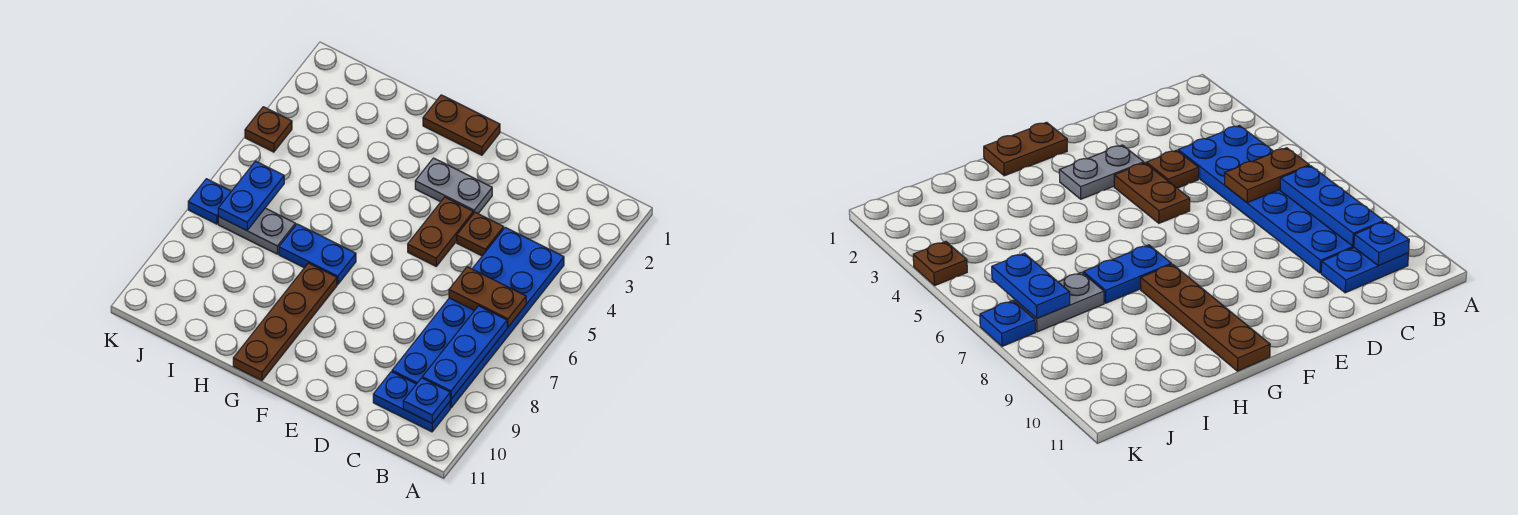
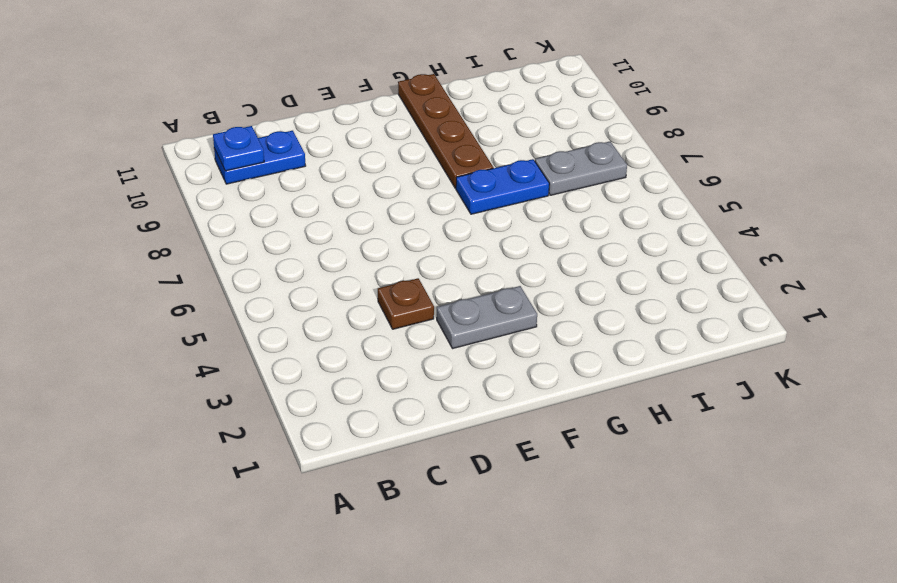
none -> blue 2x6 plate [392,227,564,408]
none -> brown 1x2 plate [408,197,473,266]
none -> brown 1x2 plate [423,95,500,155]

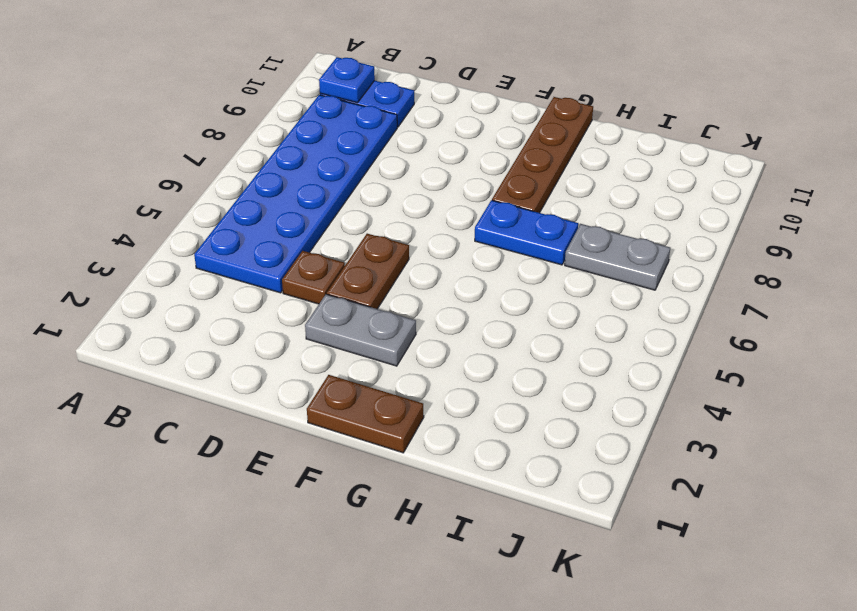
none -> brown 1x1 plate [245,107,292,152]
none -> blue 1x1 plate [188,179,231,224]
none -> brown 1x2 plate [449,267,526,327]

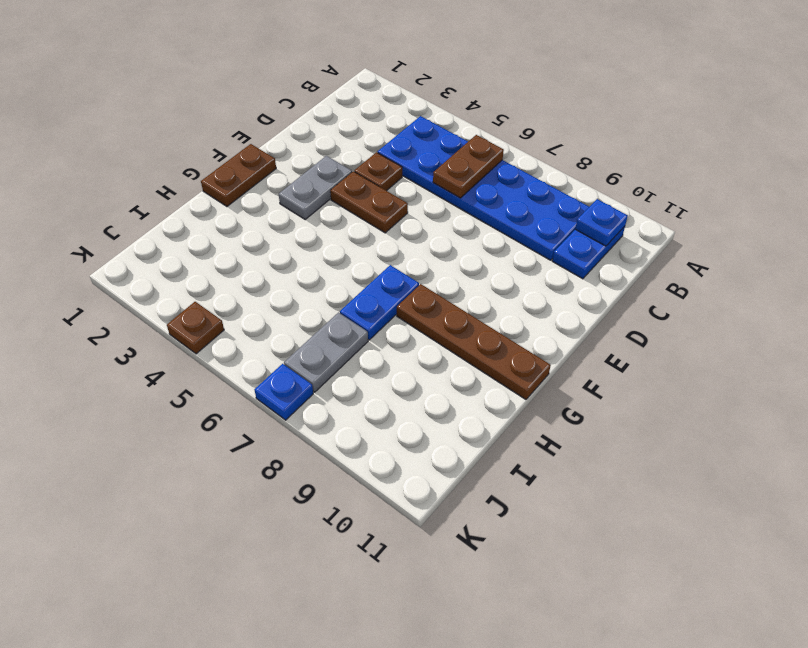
none -> blue 1x3 plate [422,306,507,399]
none -> blue 1x2 plate [218,161,284,231]

